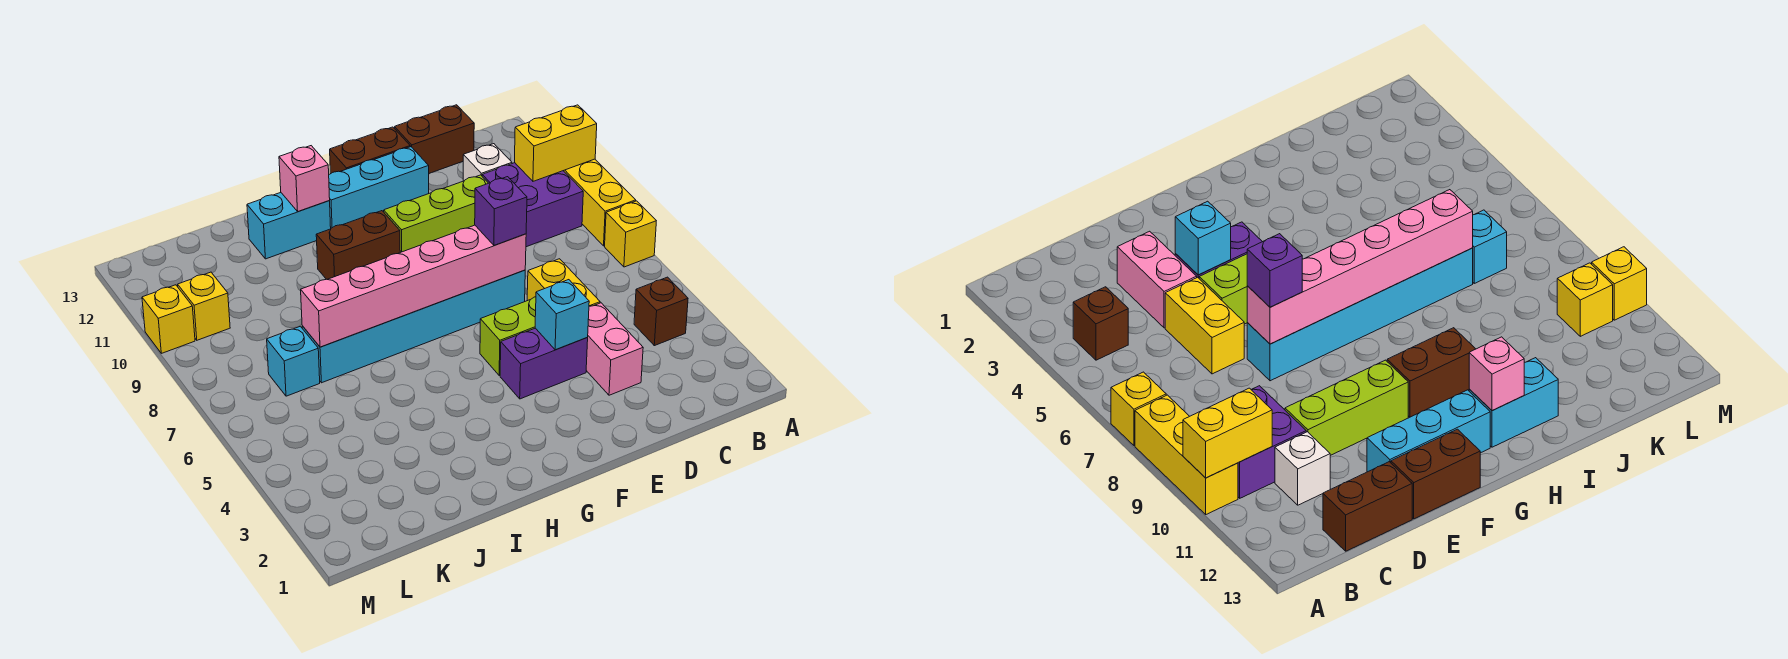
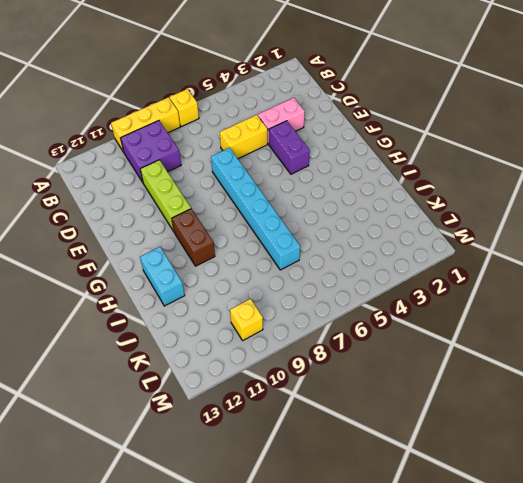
none -> brown 1x1 brick [634,277,688,346]
none -> white 1x1 brick [463,144,512,181]
none -> brown 1x2 brick [395,105,474,173]

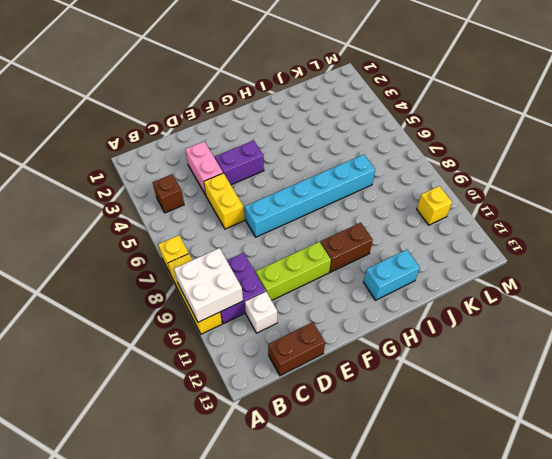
white 2x2 brick [174,248,243,322] -> yellow 1x2 brick [515,105,597,181]
none -> lime 1x2 brick [480,297,536,376]
none -> cyan 1x3 brick [329,147,429,228]
none -> brown 1x2 brick [330,127,410,174]

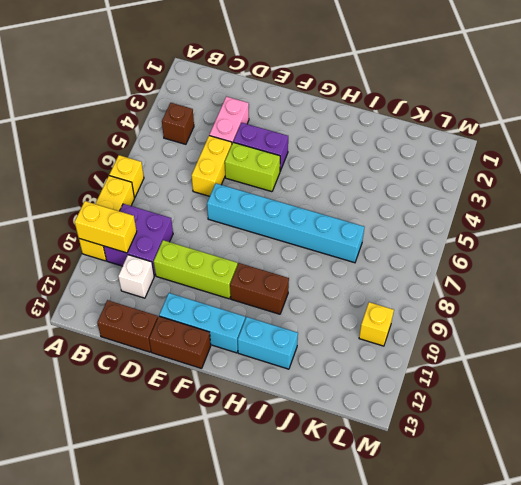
none -> cyan 1x1 brick [267,326,320,396]
none -> yellow 1x1 brick [142,285,195,353]
none -> cyan 1x1 brick [535,280,589,350]

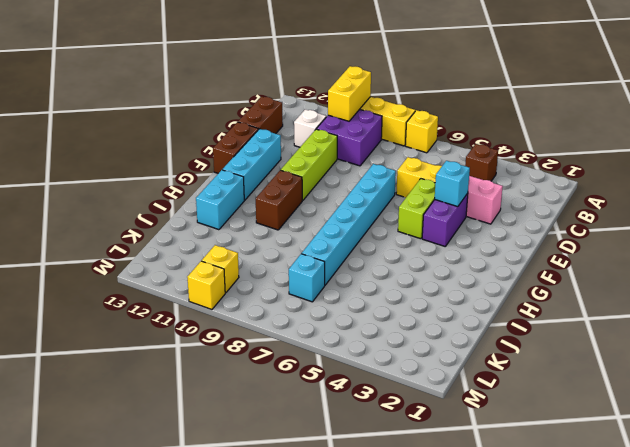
none -> pink 1x6 brick [301,225,526,347]
none -> pink 1x1 brick [279,146,330,212]
none -> purple 1x1 brick [475,177,527,246]

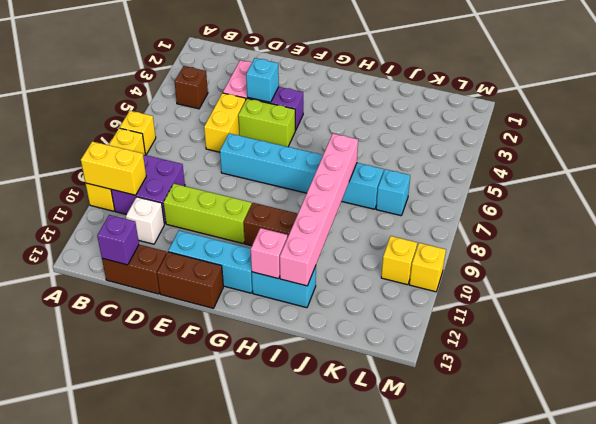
purple 1x1 brick [97,215,139,265] -> purple 1x1 brick moved to [475,177,527,246]
pink 1x6 brick [280,134,358,286] -> pink 1x6 brick turned to [301,225,526,347]

